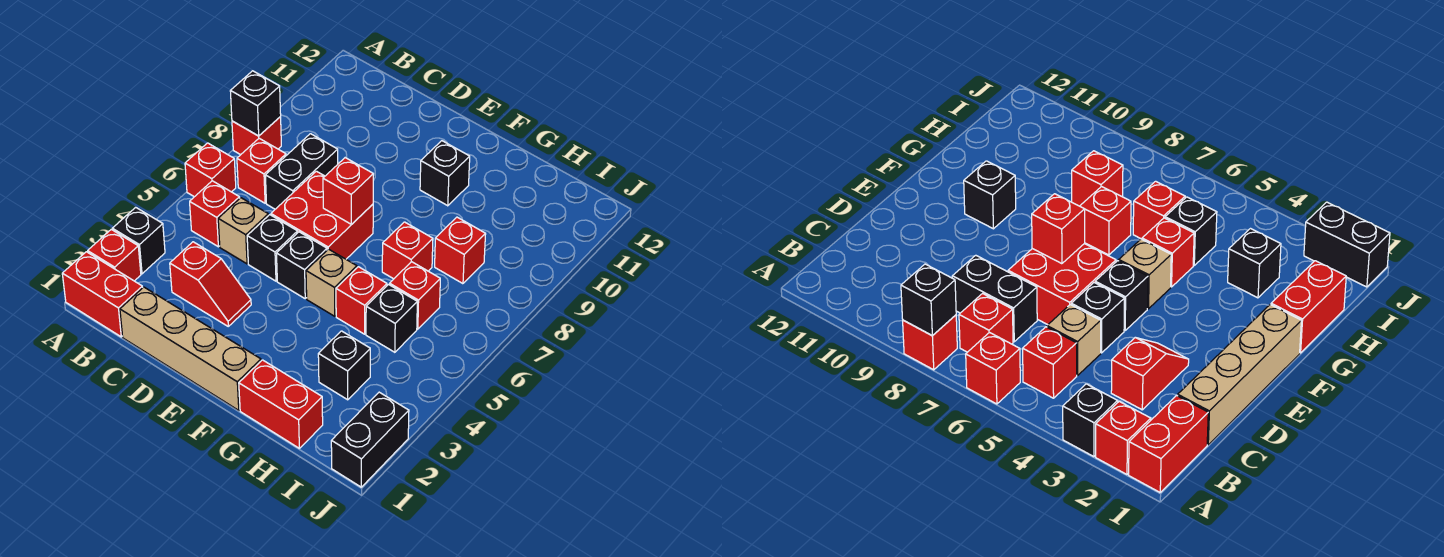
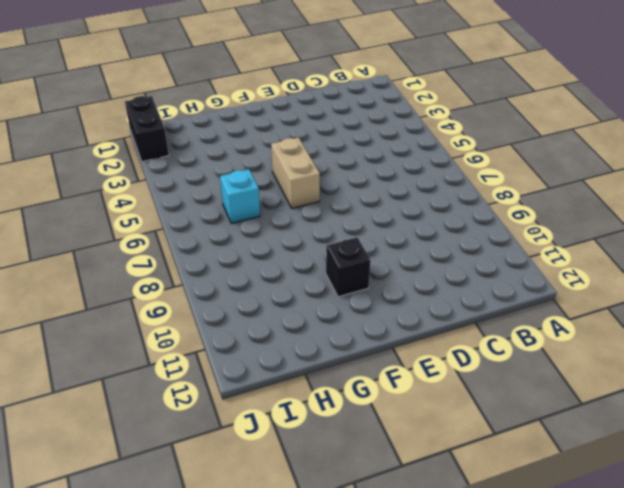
tan 1x2 brick [271,137,320,208] -> tan 1x1 brick [306,249,357,316]
cyan 1x1 brick [220,169,260,223] -> red 1x1 brick [390,262,440,329]
none -> red 1x2 brick [62,252,143,337]
none -> red 1x1 brick [88,229,141,281]
none -> black 1x1 brick [112,207,165,274]

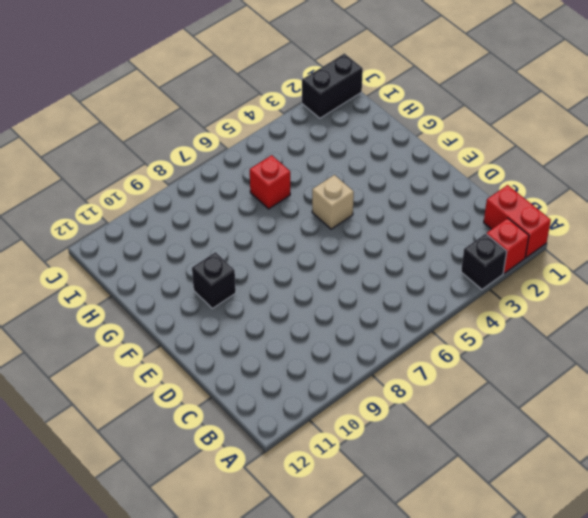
none -> red 1x1 brick [185,143,236,197]
none -> red 1x1 brick [232,117,281,155]
none -> red 1x1 brick [190,181,240,247]

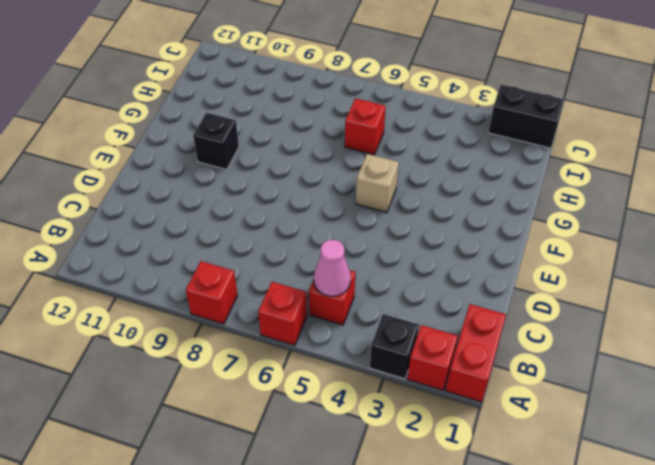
pink 1x1 cone [314,240,351,296] -> none
none -> red 1x1 brick [237,138,286,203]
none -> tan 1x4 brick [120,287,261,410]
none -> red 1x2 slope [170,242,251,326]

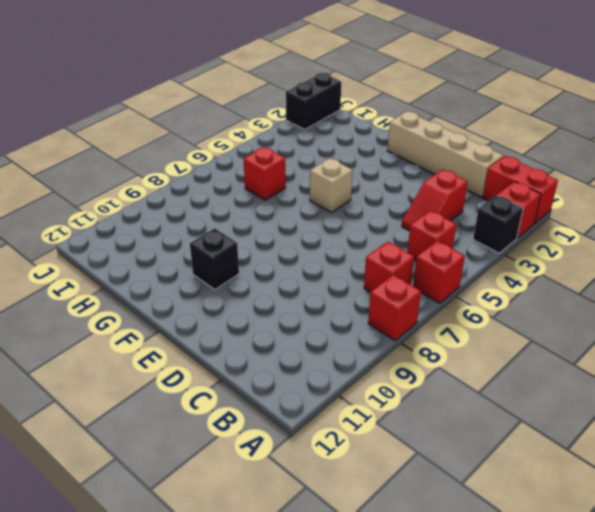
red 1x2 slope [402,169,468,231] -> red 1x2 slope turned to [170,242,251,326]
none -> tan 1x1 brick [218,198,268,264]
none -> black 1x2 brick [265,134,338,209]
none -> black 1x1 brick [247,215,298,281]

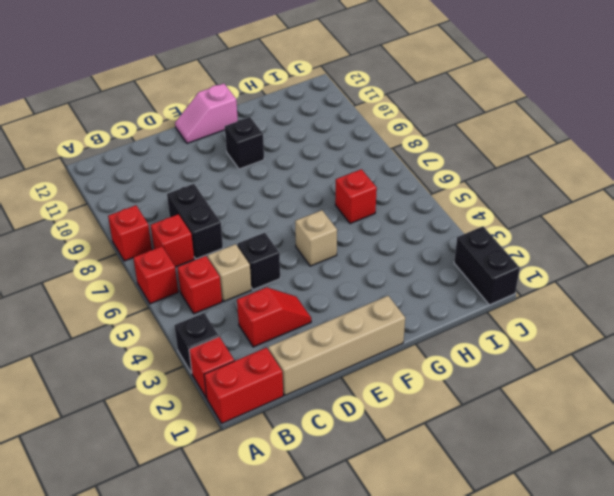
pink 1x2 slope [175,84,238,143] -> none
none -> red 2x2 brick [271,171,373,259]
none -> black 1x1 brick [276,232,327,298]
none -> red 1x2 brick [239,360,323,448]

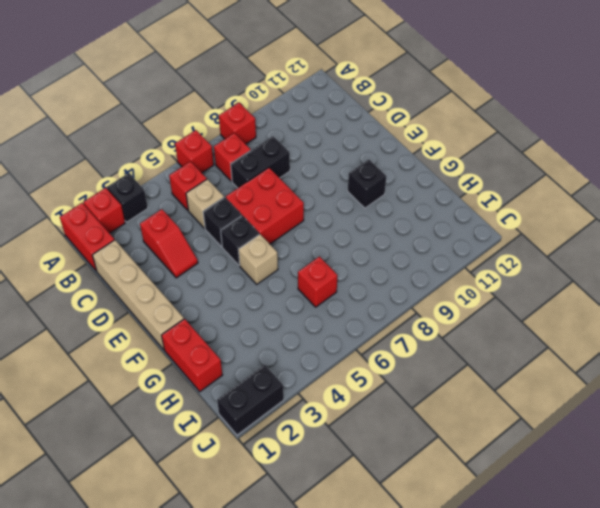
none -> red 1x1 brick [336,267,387,334]
none -> red 1x1 brick [382,222,433,279]
none -> black 1x1 brick [318,331,370,400]

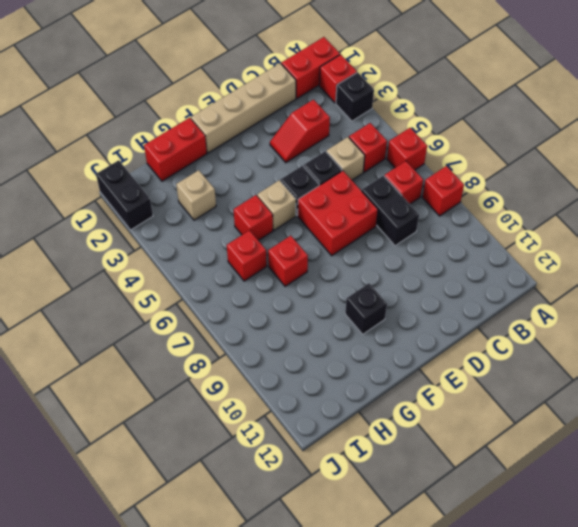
tan 1x1 brick [176,170,216,220] -> black 1x1 brick [318,331,370,400]
none -> black 1x1 brick [366,285,417,352]
none -> red 1x1 brick [435,217,486,284]
none -> black 1x1 brick [230,71,281,136]

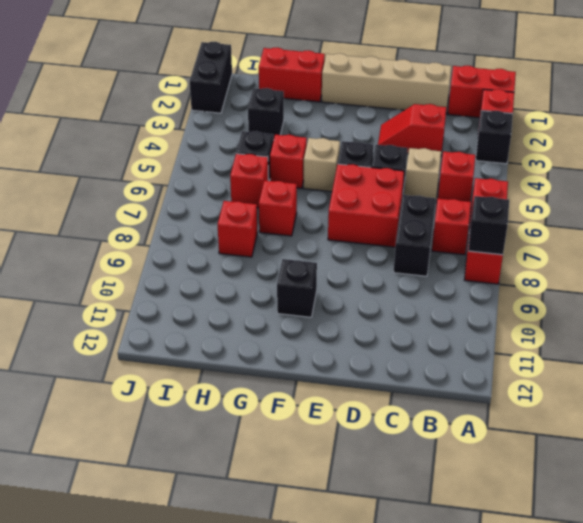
none -> red 1x1 brick [323,158,373,225]

